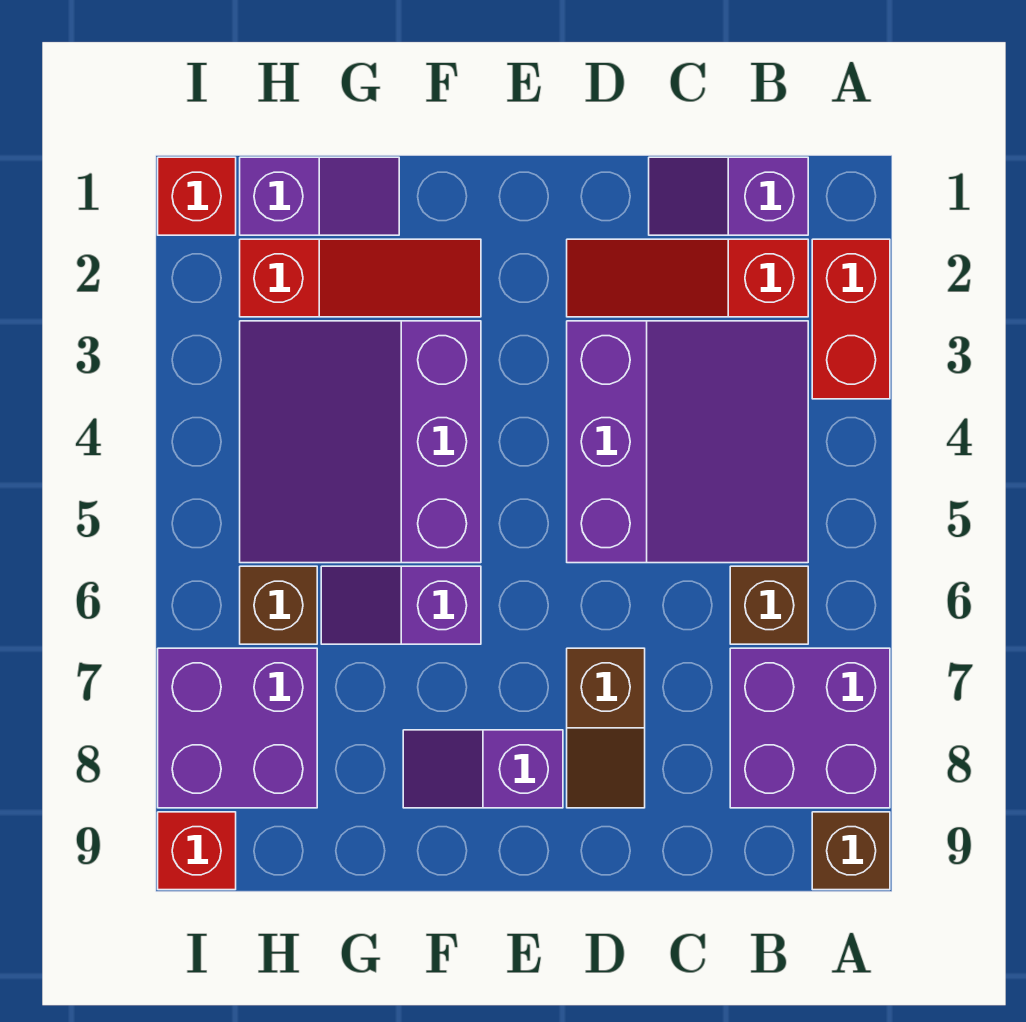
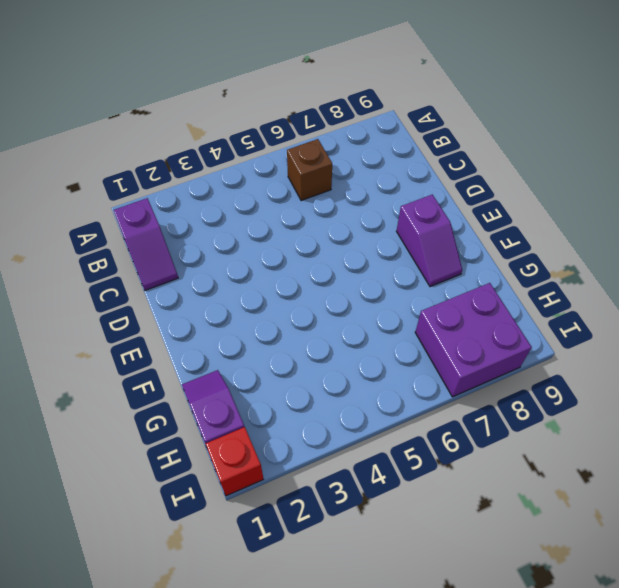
none -> red 1x2 brick [812,239,890,399]
none -> purple 2x2 brick [730,648,890,808]
none -> brown 1x1 brick [812,812,890,890]

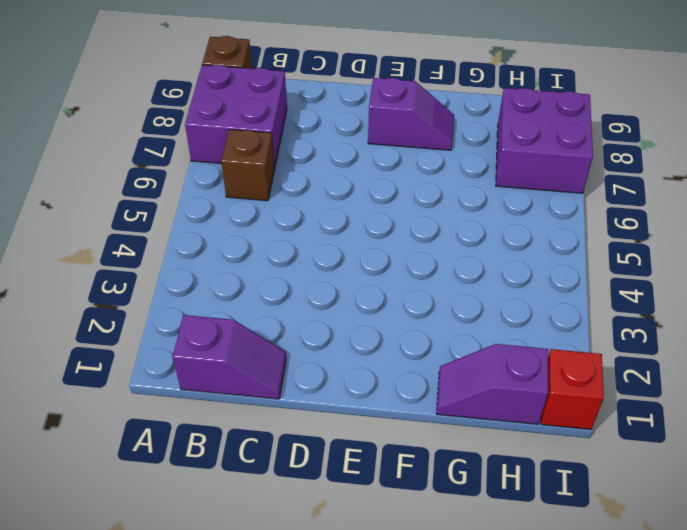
none -> red 1x2 brick [812,239,890,399]
none -> red 1x3 slope [567,239,808,317]
none -> purple 3x3 slope [567,321,808,563]

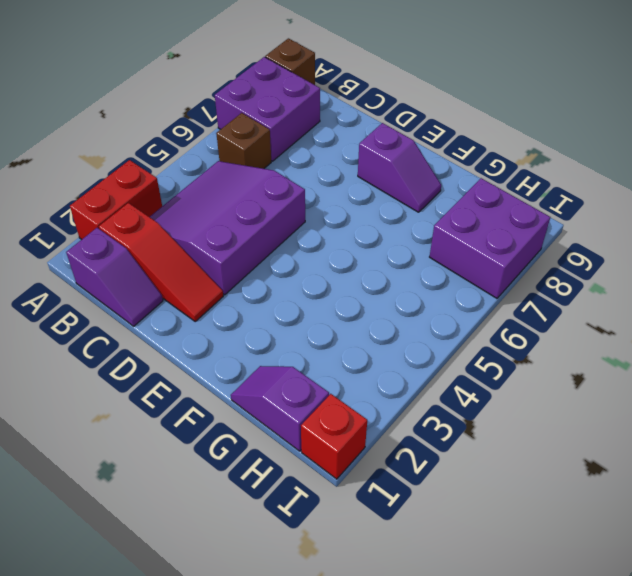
none -> brown 1x2 slope [567,648,645,808]
none -> red 1x3 slope [240,239,481,317]
none -> purple 3x3 slope [240,321,481,563]

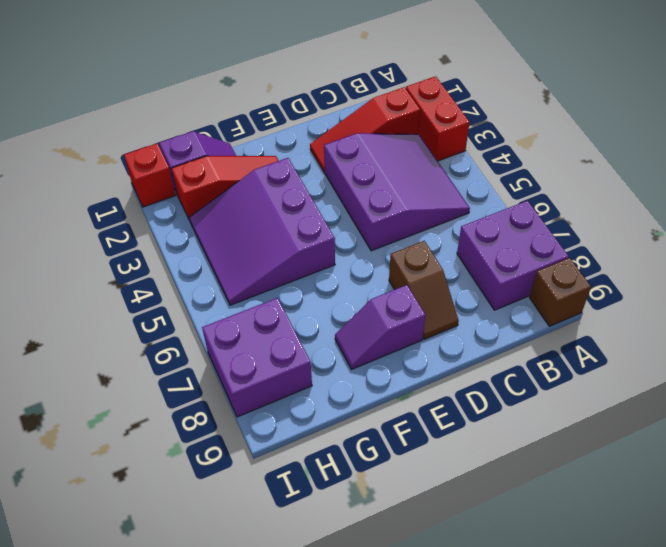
none -> purple 1x2 slope [649,157,808,235]
none -> brown 1x1 brick [730,566,808,644]
none -> purple 1x2 slope [321,566,481,644]

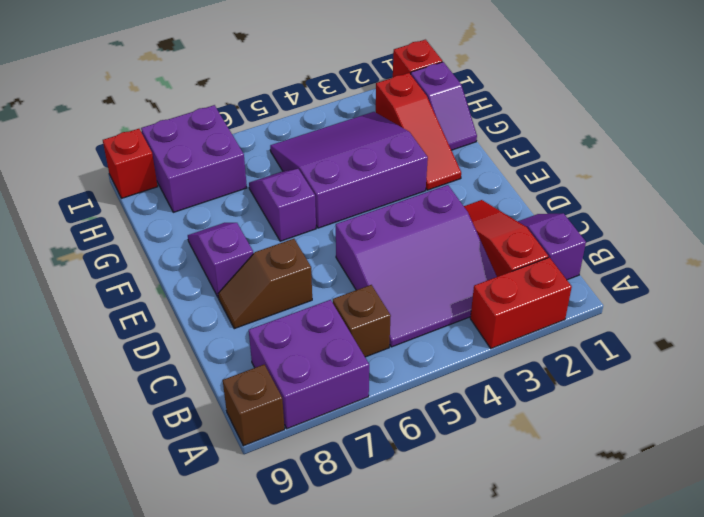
none -> brown 1x1 brick [240,566,317,644]

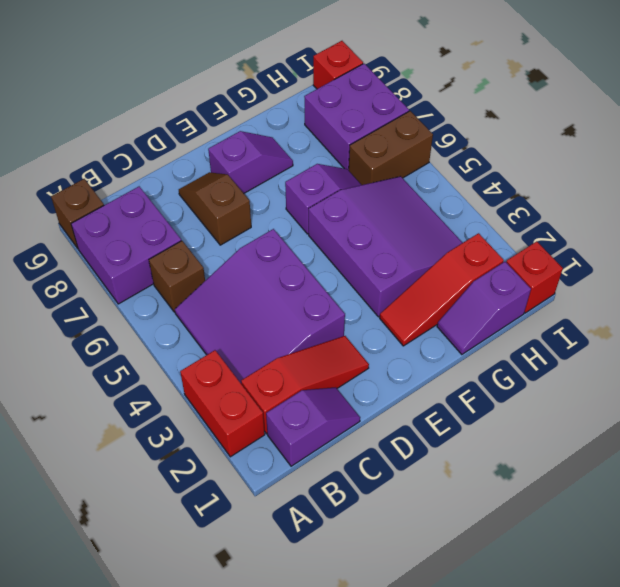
brown 1x2 brick [349,111,433,185] -> brown 1x1 brick [240,566,317,644]

